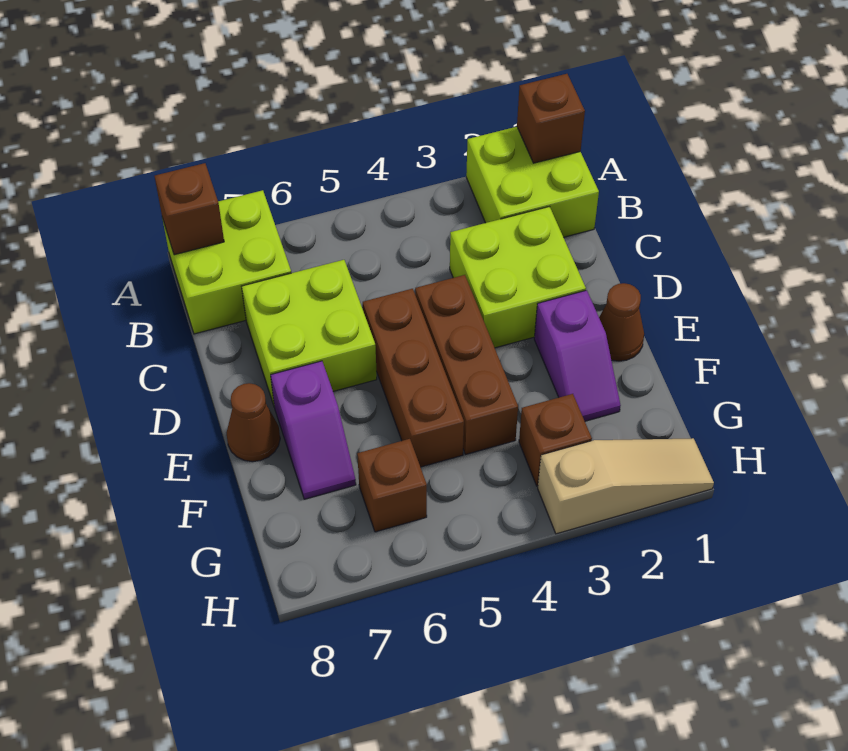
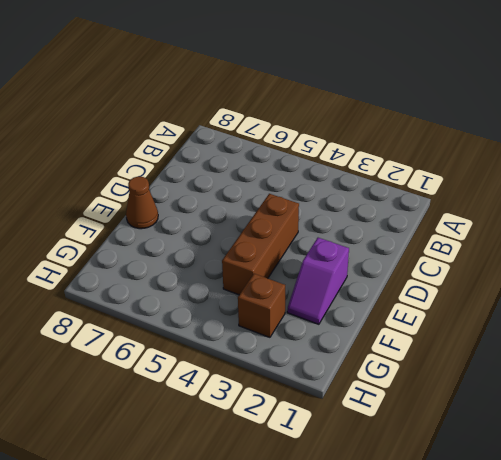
none -> lime 2x2 brick [466,127,599,237]
none -> lime 2x2 brick [162,190,291,334]
none -> lime 2x2 brick [450,207,586,348]

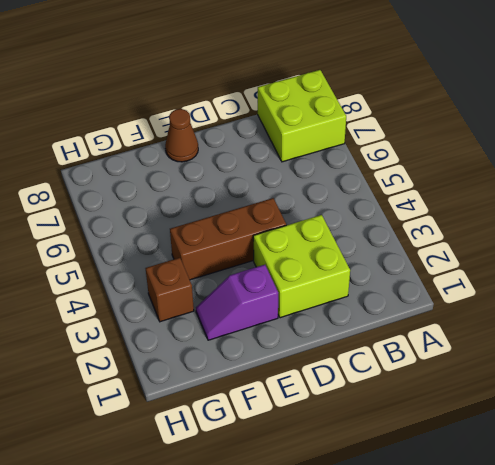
none -> lime 2x2 brick [466,127,599,237]
none -> lime 2x2 brick [241,260,377,407]
none -> brown 1x3 brick [363,289,464,467]

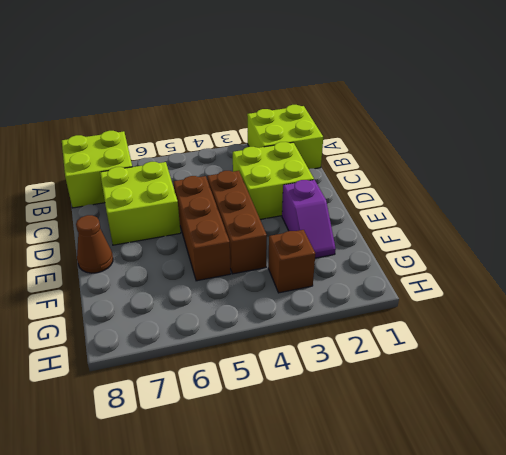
none -> brown 1x1 cone [599,283,644,361]
none -> purple 1x2 slope [271,361,356,499]
none -> brown 1x1 brick [357,439,427,532]

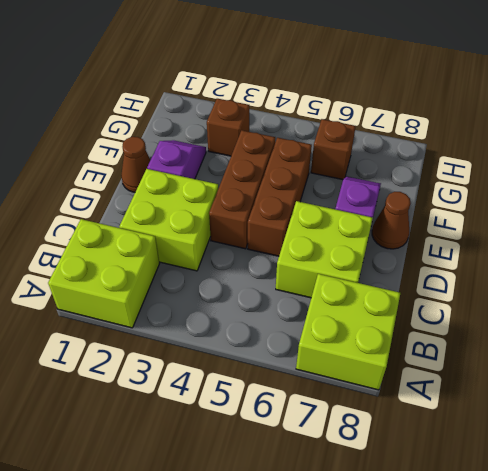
none -> tan 1x3 slope [538,438,714,534]
none -> brown 1x1 brick [517,74,585,163]
none -> brown 1x1 brick [155,163,224,255]

